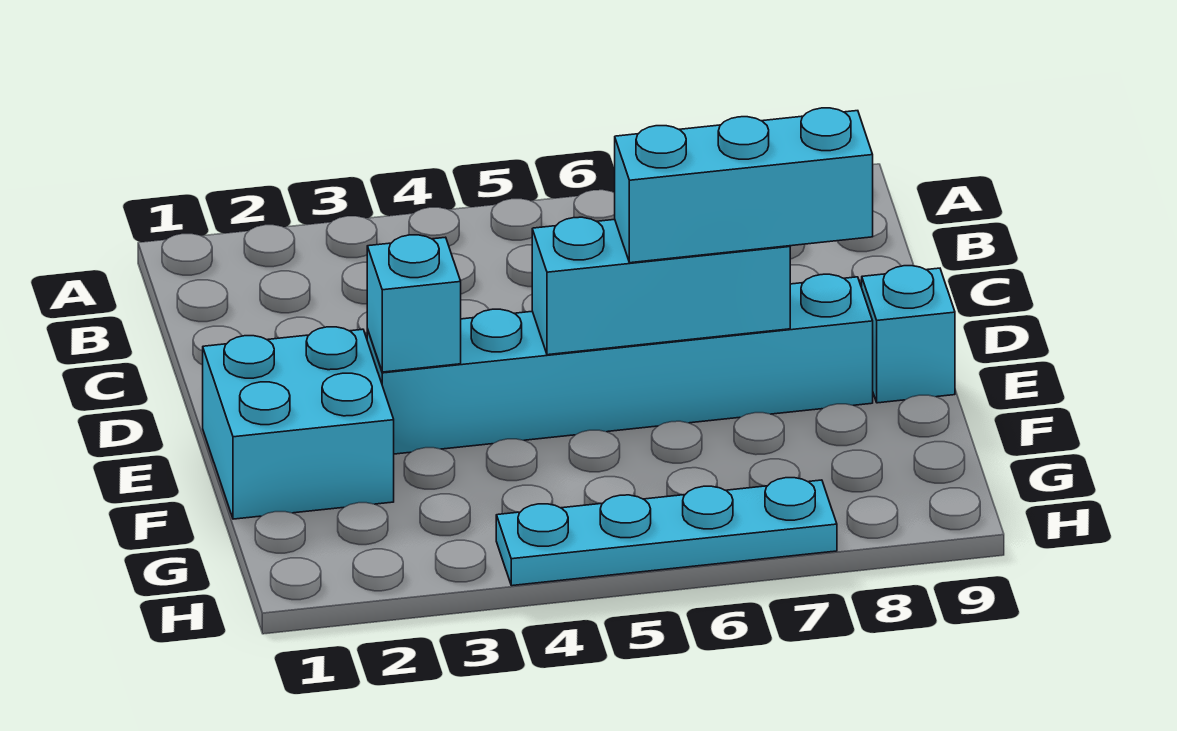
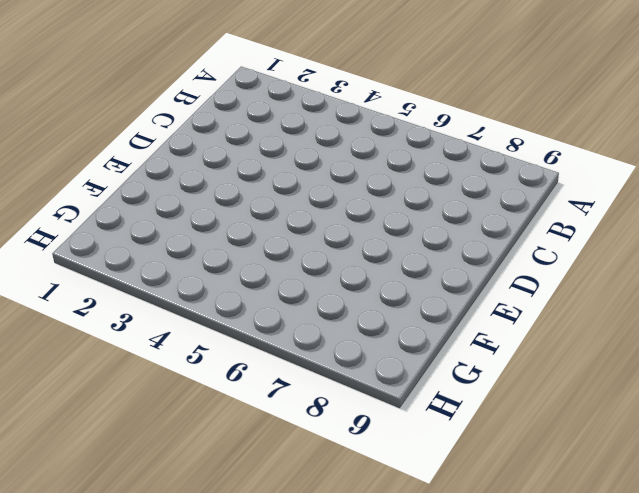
none -> cyan 2x2 brick [203,327,394,519]
none -> cyan 1x6 brick [367,274,873,454]

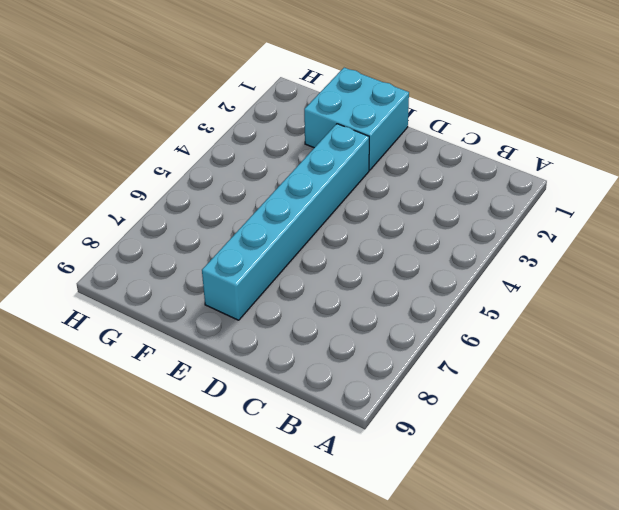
none -> cyan 1x1 brick [862,266,955,403]
none -> cyan 1x4 plate [496,478,837,586]

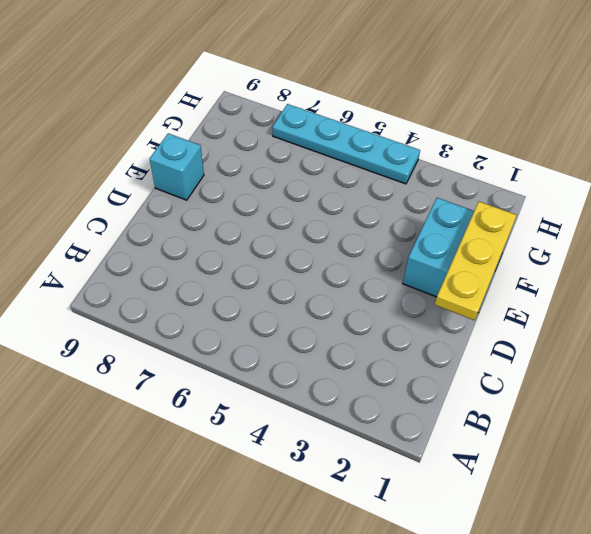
yellow 1x3 plate [435,202,517,320] -> none
none -> cyan 1x6 brick [367,274,873,454]
none -> cyan 1x1 brick [367,235,461,372]

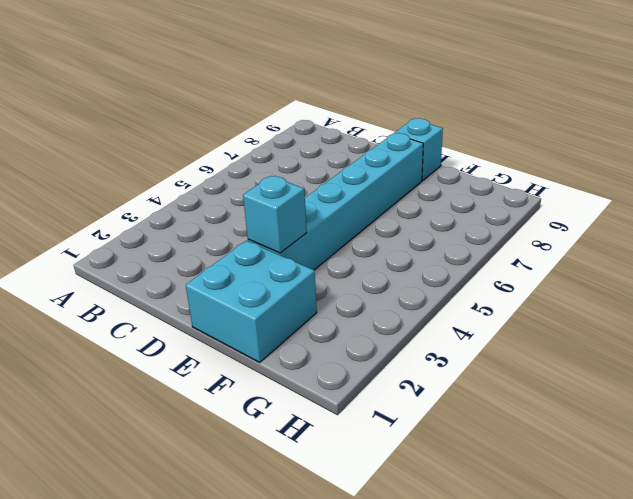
none -> cyan 1x4 plate [496,478,837,586]
none -> cyan 1x3 brick [532,217,790,355]

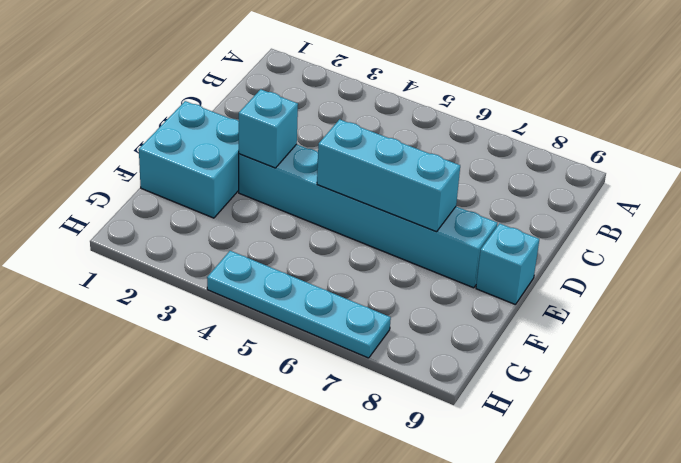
none -> cyan 1x3 brick [615,108,873,263]

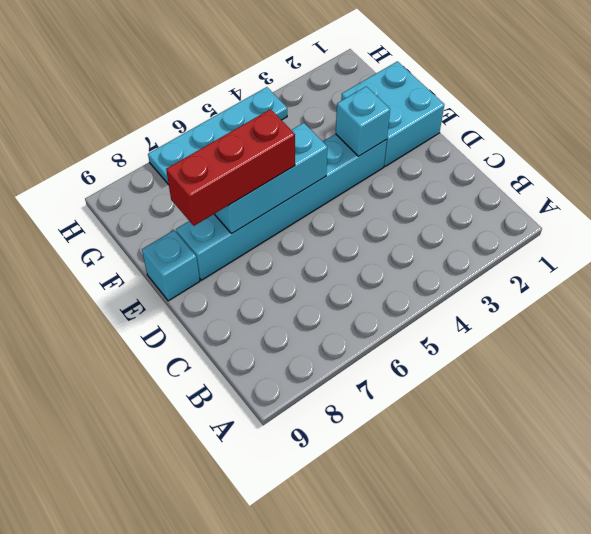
red 1x3 brick [166,109,295,226] -> cyan 1x3 brick [615,108,873,263]

